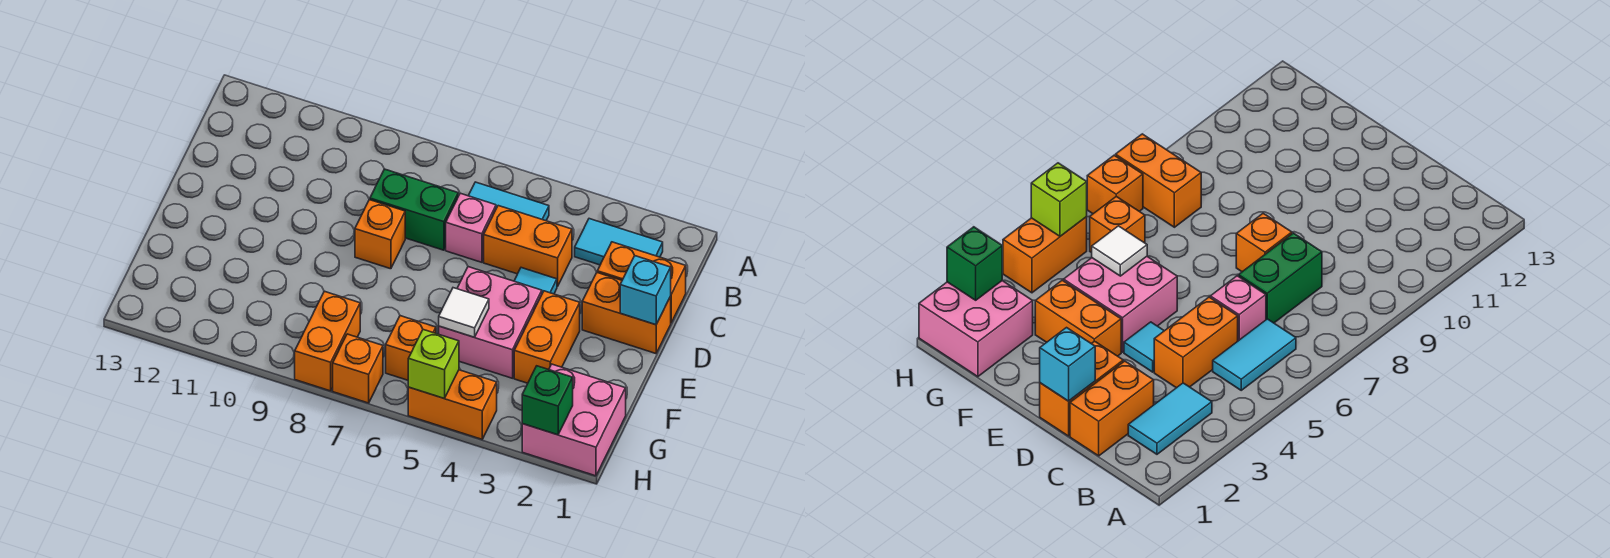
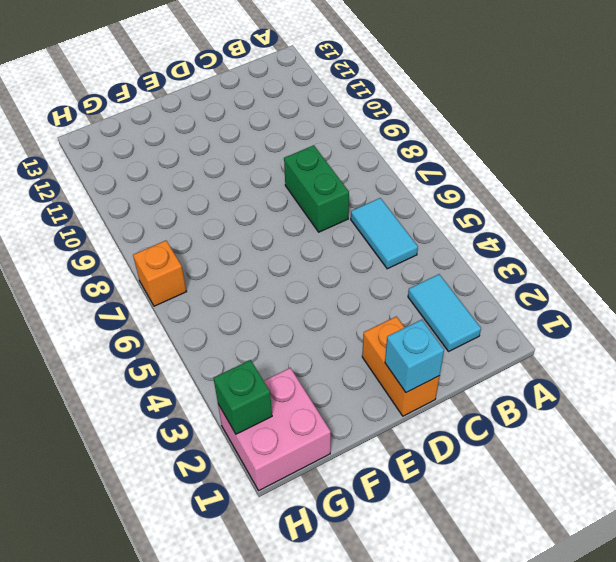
none -> orange 1x2 brick [597,242,686,323]
none -> orange 1x2 brick [484,206,572,287]
none -> pink 1x1 brick [446,193,496,262]

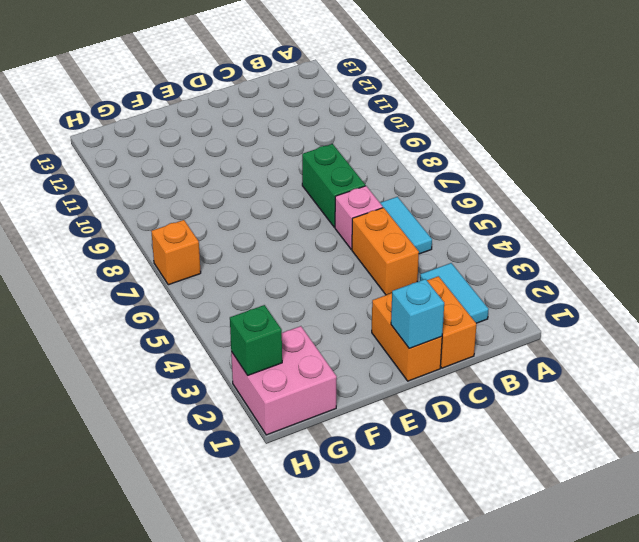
none -> cyan 1x1 tile [514,268,557,294]
none -> orange 1x1 brick [355,200,405,269]
none -> orange 1x2 brick [514,291,580,383]

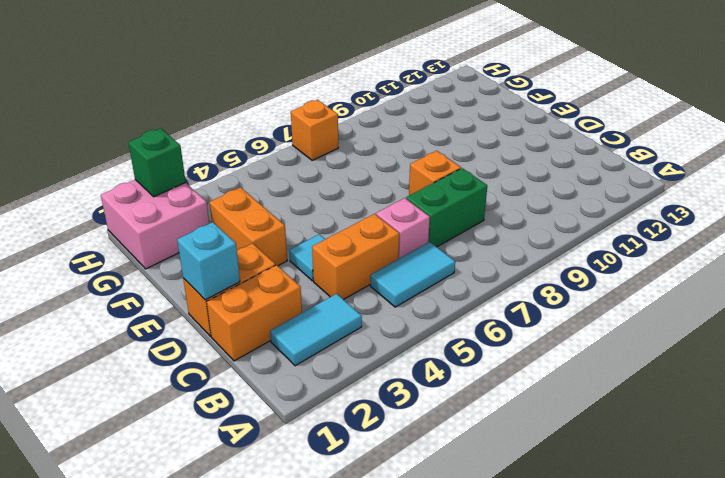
none -> pink 2x2 brick [439,267,542,378]
none -> orange 1x1 brick [386,316,436,380]
none -> orange 1x2 brick [295,291,360,391]

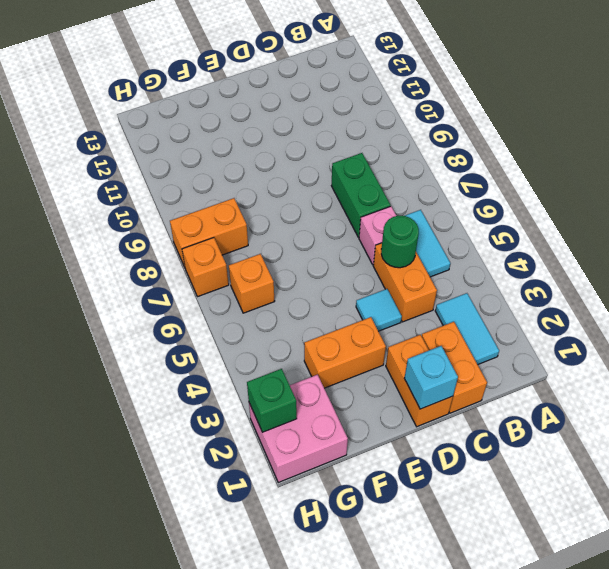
green 1x1 round brick [381,216,419,268] -> none
none -> orange 1x1 brick [355,200,405,269]
none -> pink 2x2 brick [439,267,542,378]
none -> orange 1x2 brick [408,370,497,439]

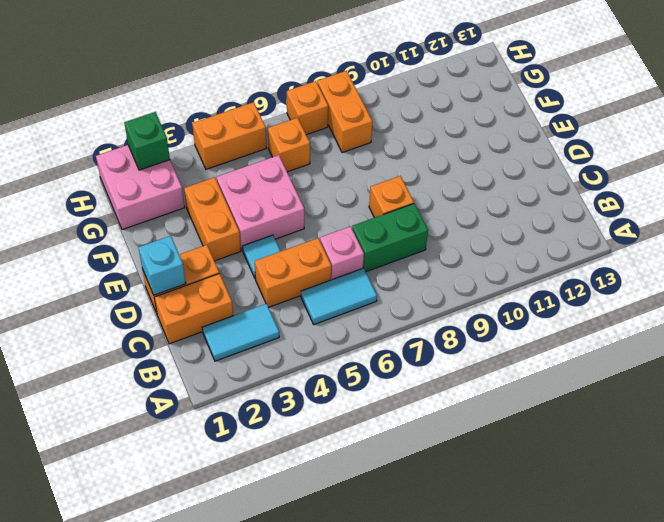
none -> white 1x1 tile [439,288,489,337]
none -> lime 1x1 brick [408,330,459,398]

